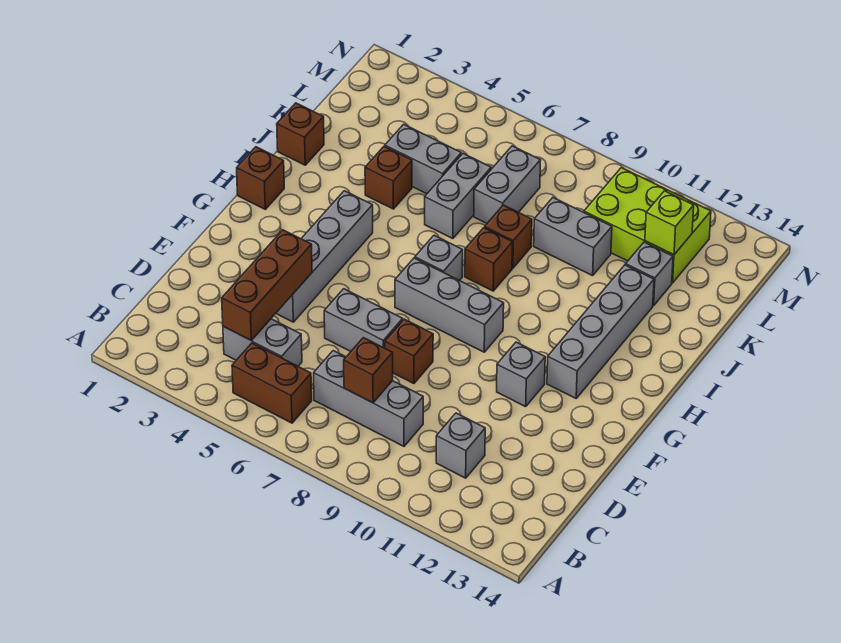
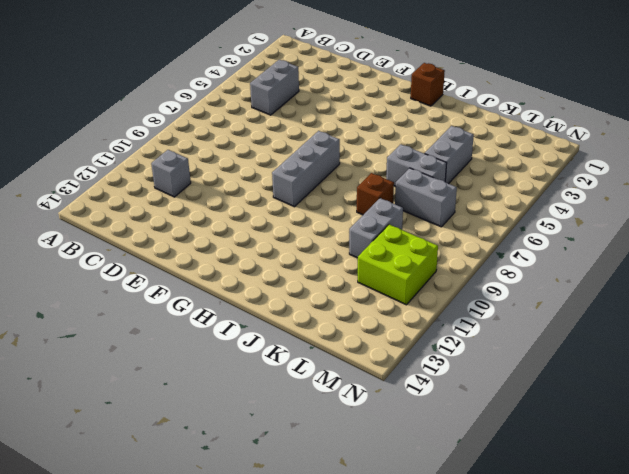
lime 2x2 brick [358,225,438,305] -> lime 2x3 brick [584,168,711,283]
none -> brown 1x2 brick [232,343,312,423]
none -> grey 1x3 brick [314,351,423,446]
none -> grey 1x4 brick [276,191,373,322]

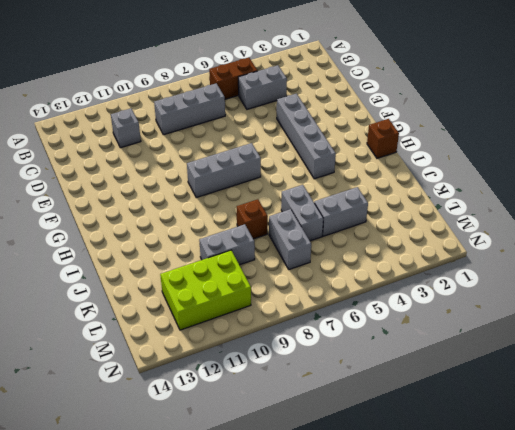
none -> grey 1x2 brick [324,289,403,351]
none -> brown 1x1 brick [385,319,433,384]
none -> grey 1x1 brick [497,342,545,407]

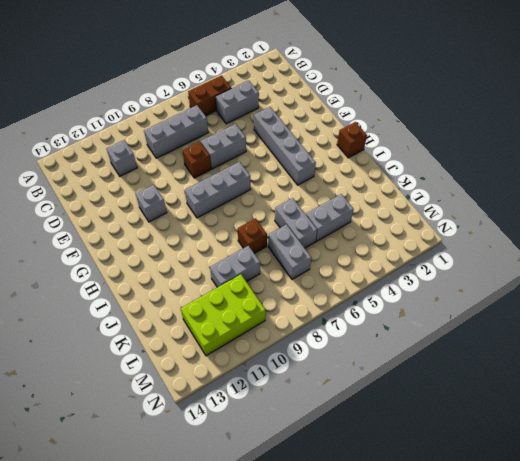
none -> grey 1x4 brick [547,265,654,398]
none -> grey 1x1 brick [415,235,463,281]
none -> brown 1x1 brick [465,228,512,291]

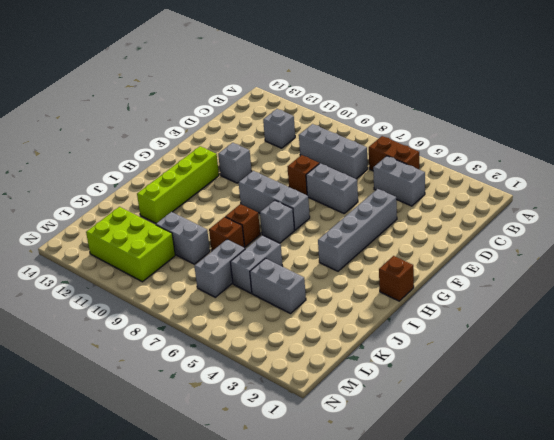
lime 1x4 brick [137,146,219,223] -> grey 1x4 brick [547,265,654,398]
none -> brown 1x1 brick [277,103,324,165]
none -> brown 1x1 brick [365,146,412,209]
none -> grey 1x1 brick [626,242,673,306]

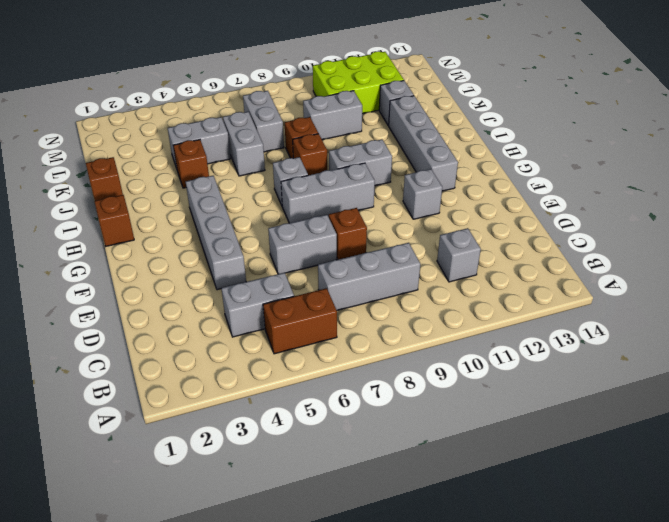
grey 1x2 brick [329,139,392,186] -> none
none -> brown 1x3 brick [222,230,312,341]
none -> brown 1x1 brick [344,338,393,403]
none -> lime 1x1 brick [645,191,694,255]

